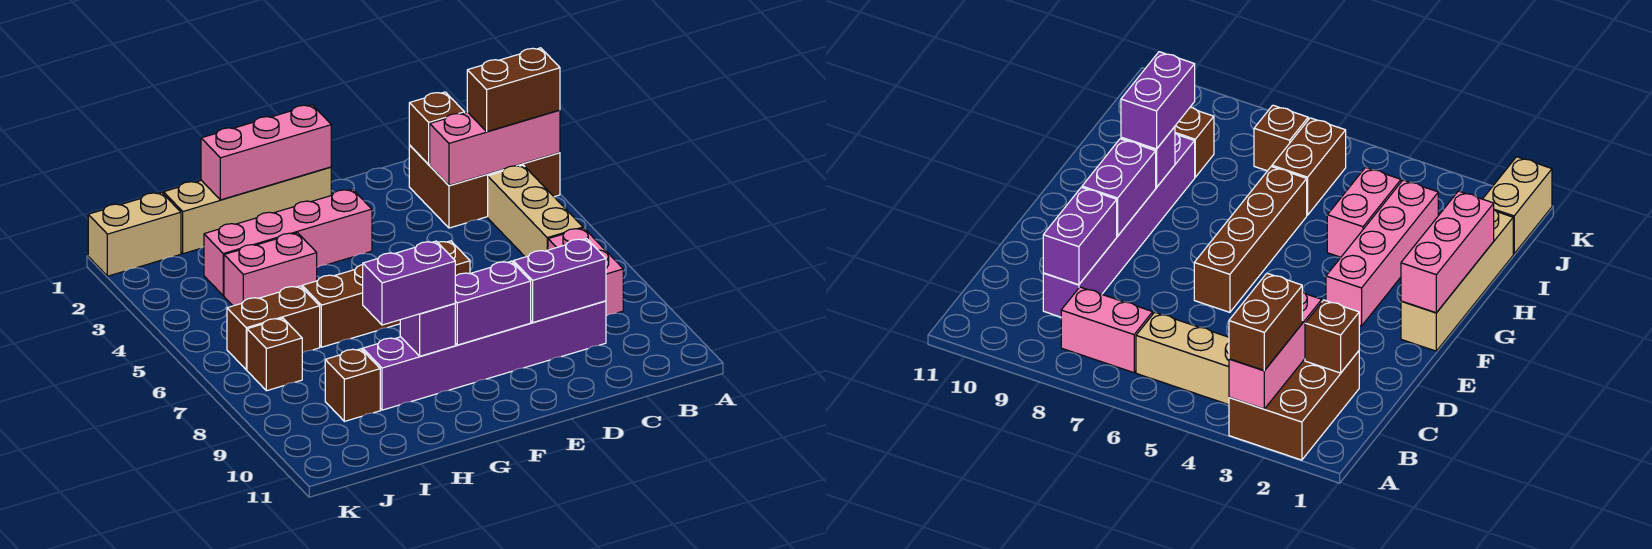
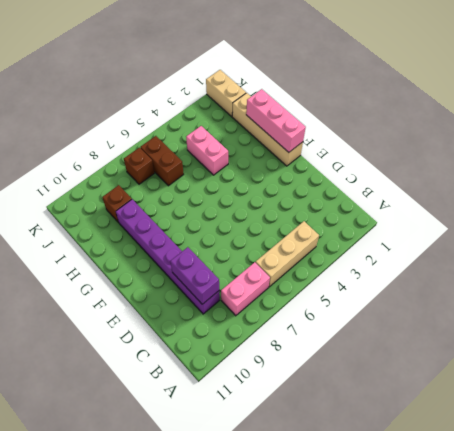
none -> brown 2x3 brick [409,145,560,228]
none -> brown 1x4 brick [302,241,470,347]
none -> pink 1x4 brick [204,189,372,296]

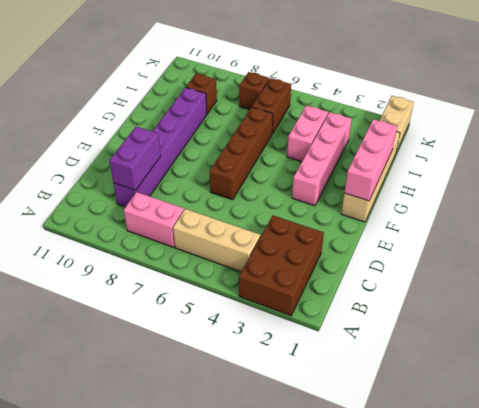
none -> pink 1x3 brick [430,110,560,185]
none -> brown 1x1 brick [409,92,465,164]
none -> purple 1x2 brick [455,261,531,345]

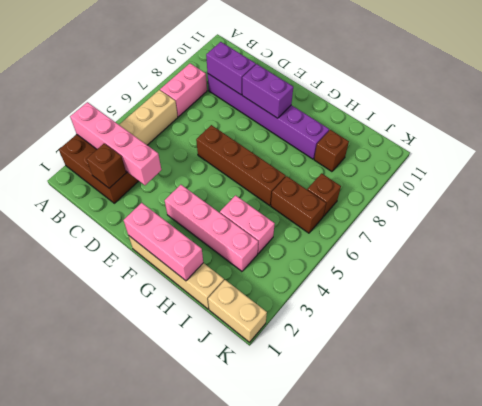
pink 1x4 brick [70,102,161,185] -> pink 1x3 brick [430,110,560,185]
none -> purple 1x1 brick [400,303,455,356]
none -> brown 1x2 brick [467,48,560,132]
none -> purple 1x2 brick [363,241,455,325]

